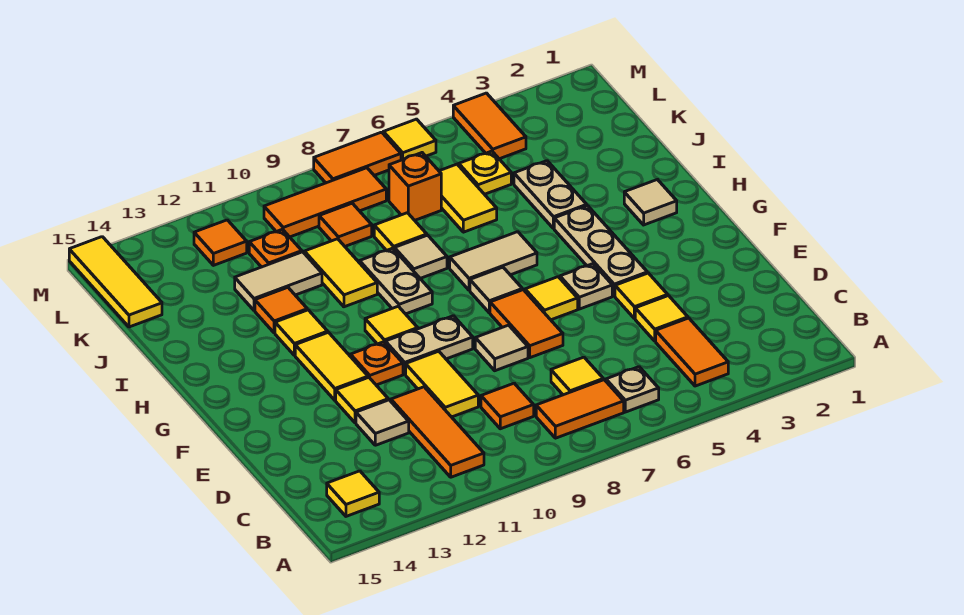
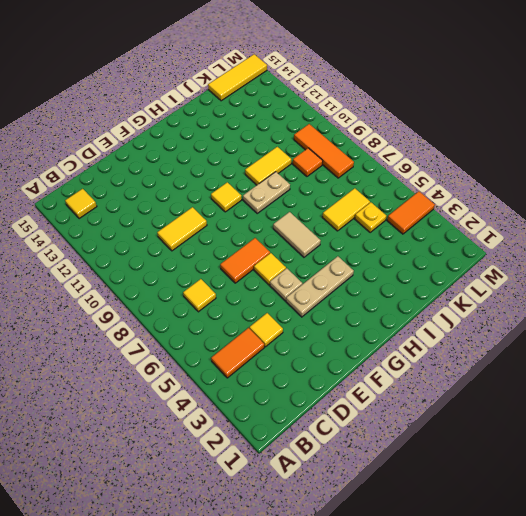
none -> tan 1x1 plate [606,367,659,412]
none -> orange 1x2 tile [536,380,624,438]
none -> orange 1x3 tile [391,387,484,477]
none -> orange 1x1 tile [481,383,534,429]

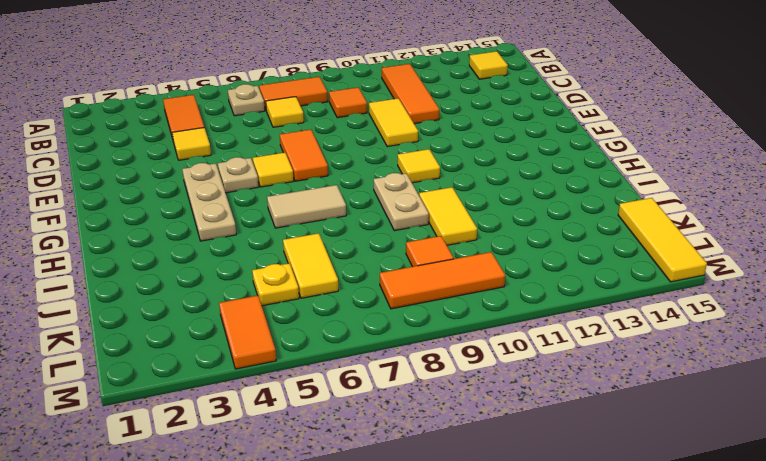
none -> tan 1x1 tile [356,400,409,445]
none -> yellow 1x1 tile [615,273,668,319]
none -> tan 1x1 tile [475,325,528,371]
none -> yellow 1x1 tile [336,377,388,423]

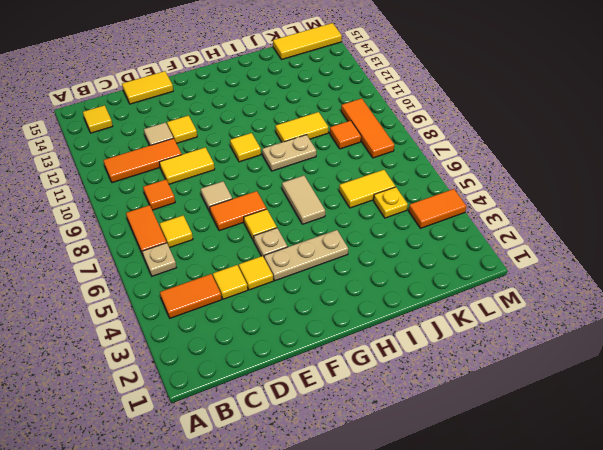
yellow 1x2 tile [122,71,173,104] -> yellow 1x2 tile moved to [295,332,368,400]
none -> tan 1x2 plate [385,316,473,374]
none -> orange 1x1 plate [350,342,403,385]
none -> tan 1x1 tile [470,267,522,313]
none -> tan 1x1 tile [624,180,677,225]

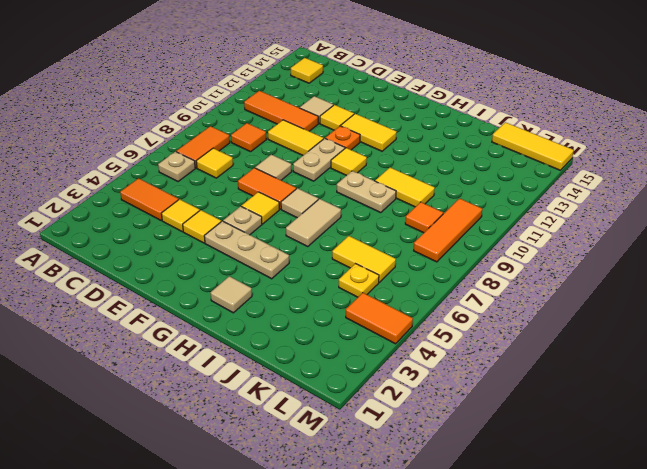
none -> yellow 1x1 tile [275,310,328,355]
none -> tan 1x2 plate [514,161,587,229]
none -> tan 1x1 tile [395,235,447,278]
none -> orange 1x1 tile [255,288,307,333]

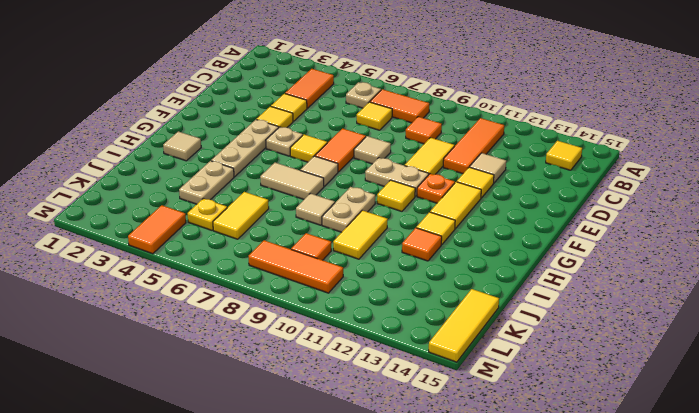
none -> yellow 1x1 tile [374,213,427,251]
none -> tan 1x2 tile [235,252,322,310]
none -> orange 1x1 brick [389,153,441,220]
none -> orange 1x1 plate [249,229,302,267]

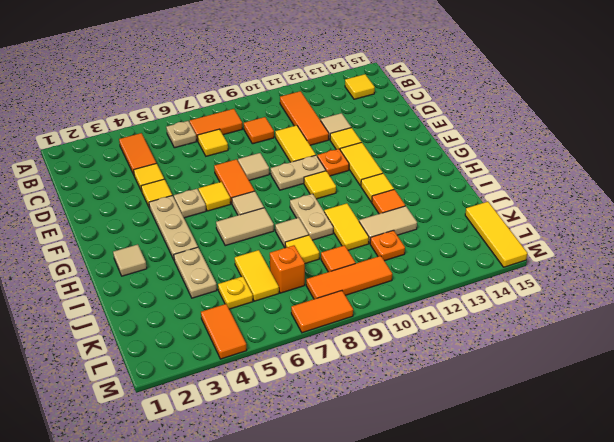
none -> orange 1x1 tile [194,220,247,265]
none -> yellow 1x1 tile [383,119,436,160]

